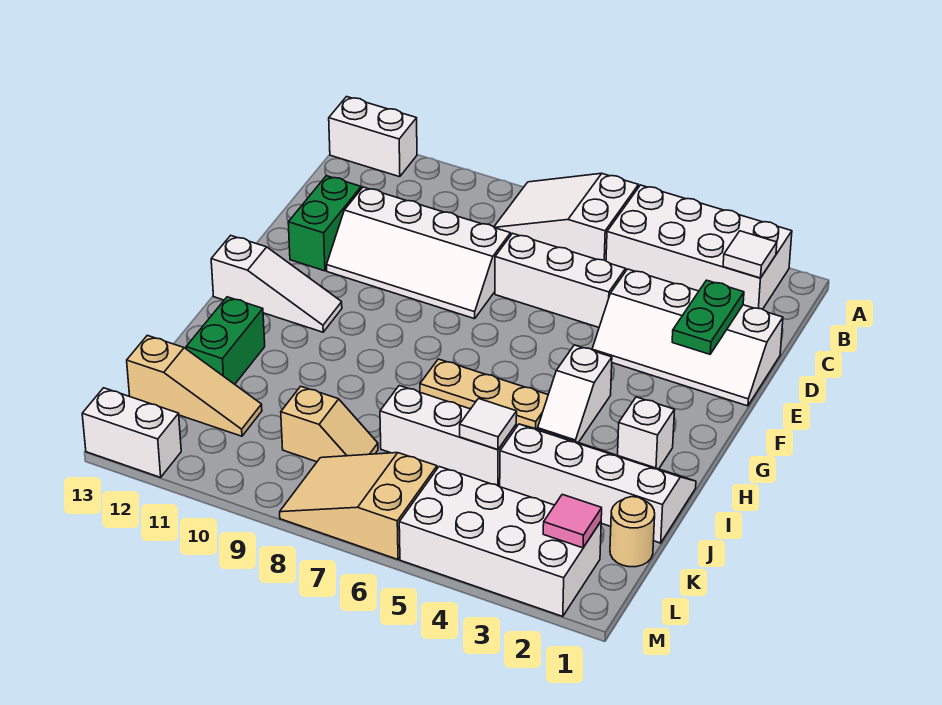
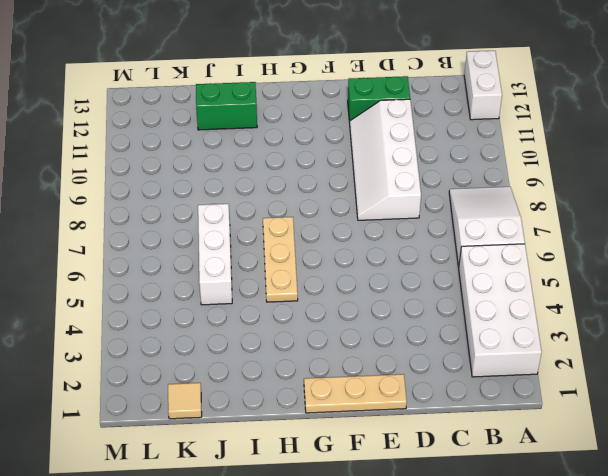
tan 1x3 plate [304,374,407,413] -> white 2x4 slope [592,269,783,406]
tan 1x1 tile [168,383,202,419] -> tan 1x1 round brick [610,497,655,567]
none -> white 1x3 brick [495,233,626,327]
none -> white 1x2 slope [538,345,612,443]
none -> white 1x3 slope [211,236,342,332]

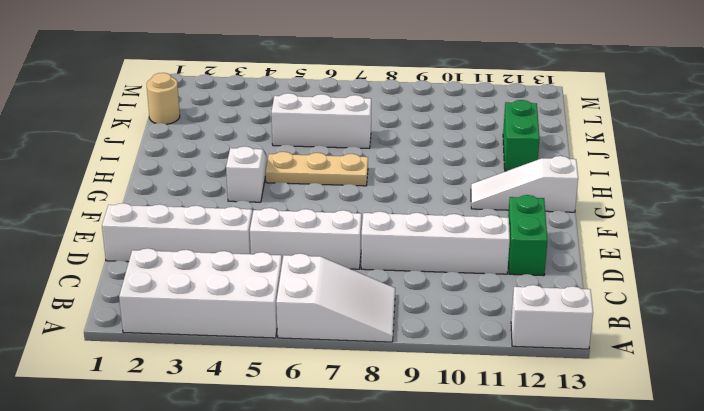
none -> white 1x1 brick [618,397,675,469]
none -> white 2x4 slope [500,424,696,543]
none -> tan 1x2 slope [281,386,378,462]

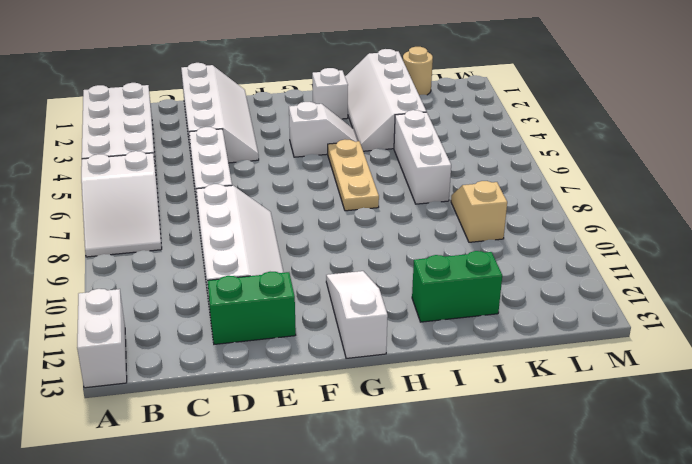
none -> tan 1x3 slope [127,335,262,436]
none -> white 2x4 brick [399,467,601,616]
none -> tan 2x3 slope [280,453,437,559]

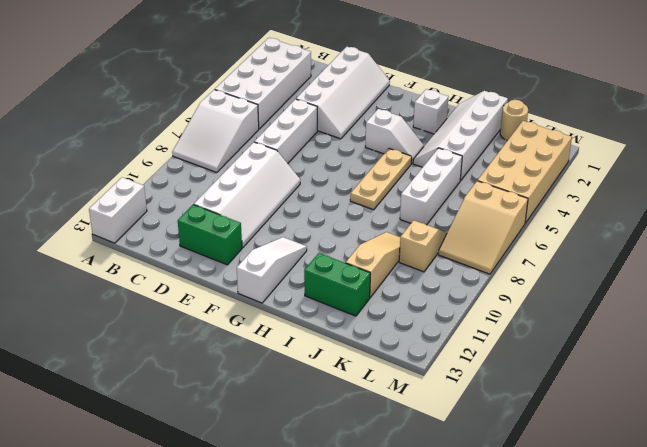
tan 1x3 slope [346,232,400,297] -> tan 1x3 slope moved to [127,335,262,436]
tan 2x4 brick [478,121,572,223] -> white 2x4 brick [399,467,601,616]
none -> white 1x2 brick [82,388,181,477]
none -> white 1x1 tile [723,231,777,278]
none -> green 1x2 plate [672,280,744,354]

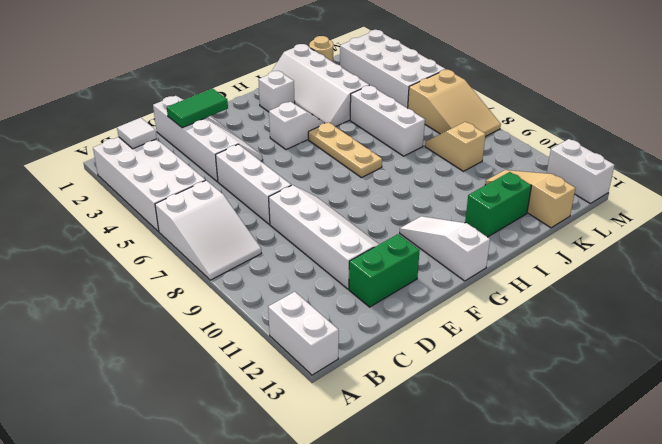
green 1x2 tile [167,88,228,128] -> green 1x2 plate [672,280,744,354]
none -> white 1x1 tile [460,399,517,450]
none -> pink 1x1 tile [543,494,602,548]

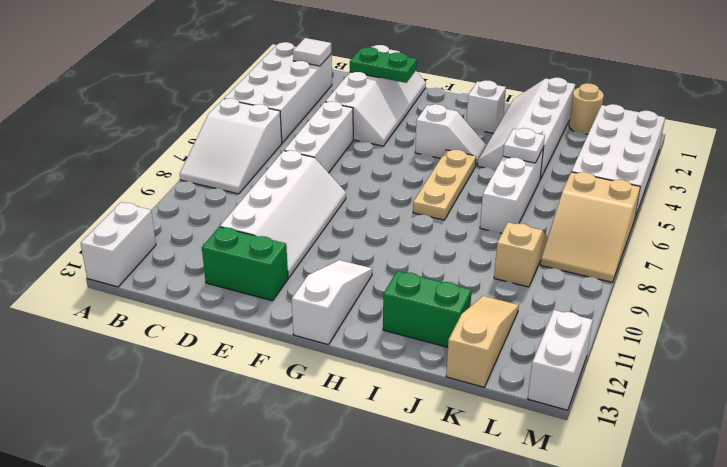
white 1x1 plate [503,128,545,163] -> white 1x1 tile [460,399,517,450]
none -> pink 1x1 tile [543,494,602,548]

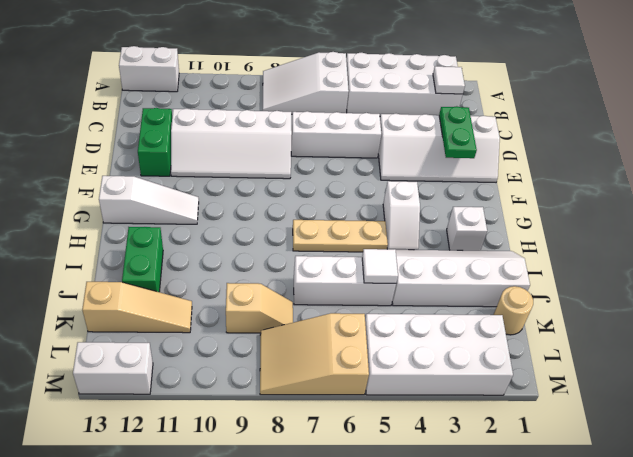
none -> pink 1x1 tile [543,494,602,548]

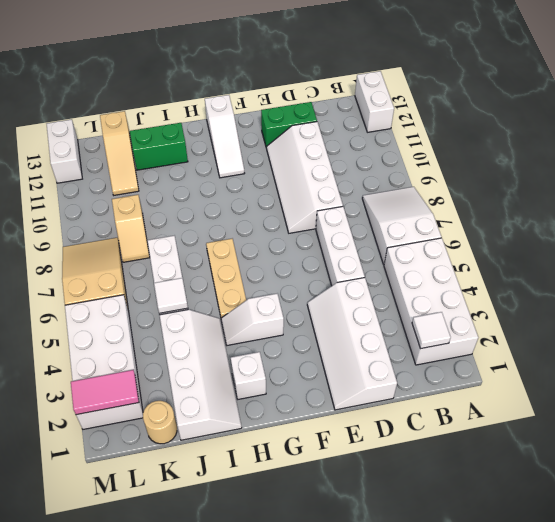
pink 1x2 tile [71,370,139,415] -> pink 1x1 tile [543,494,602,548]
none -> green 1x2 plate [672,280,744,354]

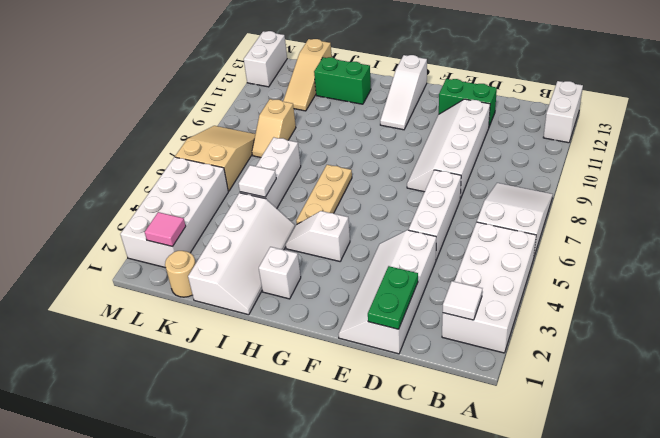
green 1x2 plate [368,266,418,329] -> green 1x2 plate turned to [672,280,744,354]

